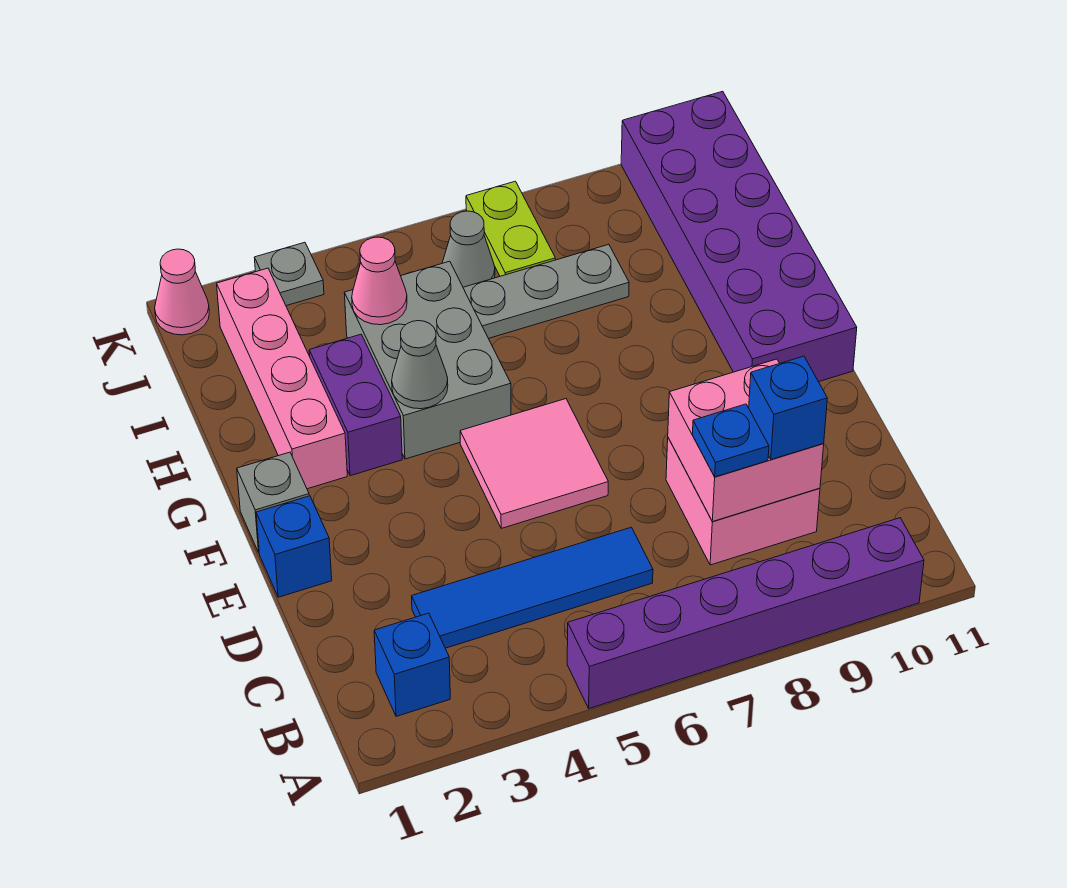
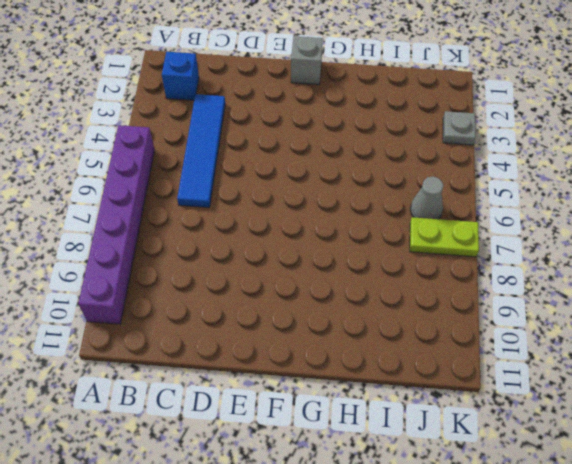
none -> pink 2x2 brick [666,438,820,565]
none -> blue 1x1 brick [256,496,332,597]
none -> pink 2x2 tile [460,399,608,528]

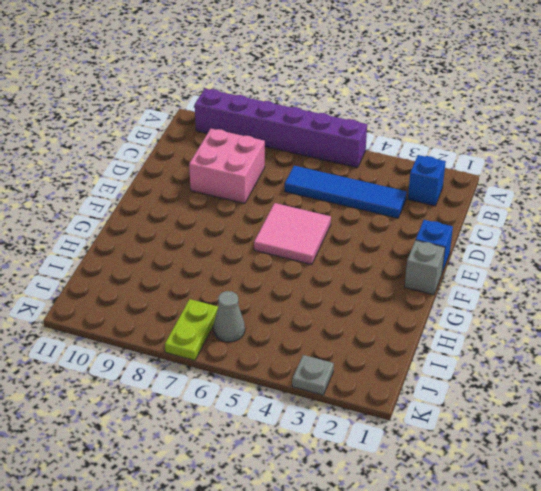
none -> purple 2x6 brick [621,91,857,382]
none -> pink 1x4 brick [217,268,347,489]
none -> purple 1x2 brick [309,334,402,476]

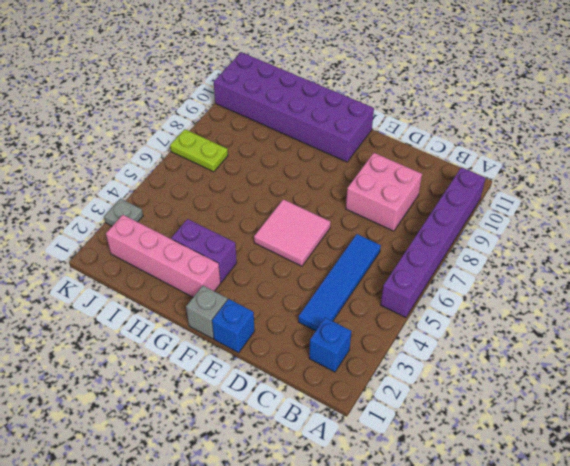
none -> grey 2x3 brick [344,261,511,459]
none -> grey 1x3 plate [463,244,629,338]
none -> grey 1x1 cone [442,211,495,287]

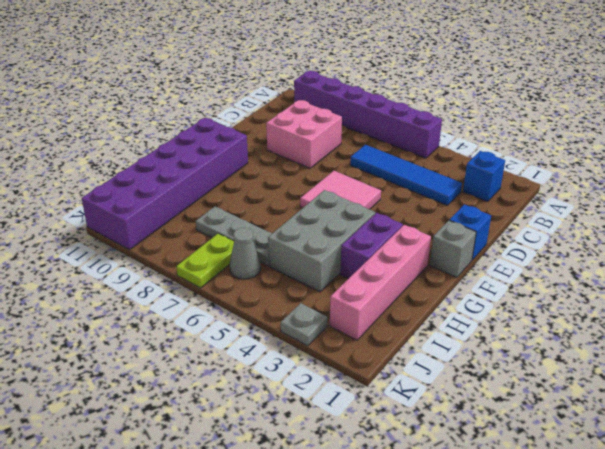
none -> pink 1x1 cone [155,249,209,335]
none -> pink 2x2 brick [668,359,824,522]
none -> grey 1x1 cone [392,321,448,409]

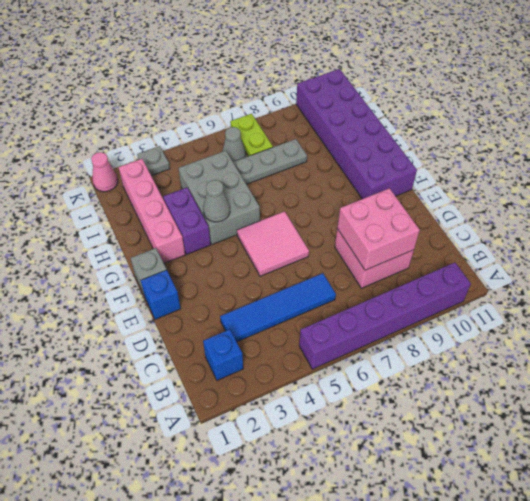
none -> pink 1x1 cone [352,237,407,325]
none -> blue 1x1 plate [692,404,769,477]
none -> blue 1x1 brick [749,356,827,460]

